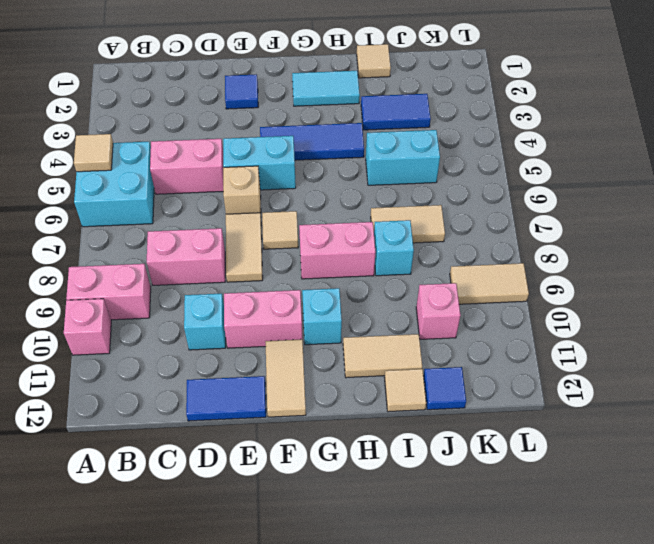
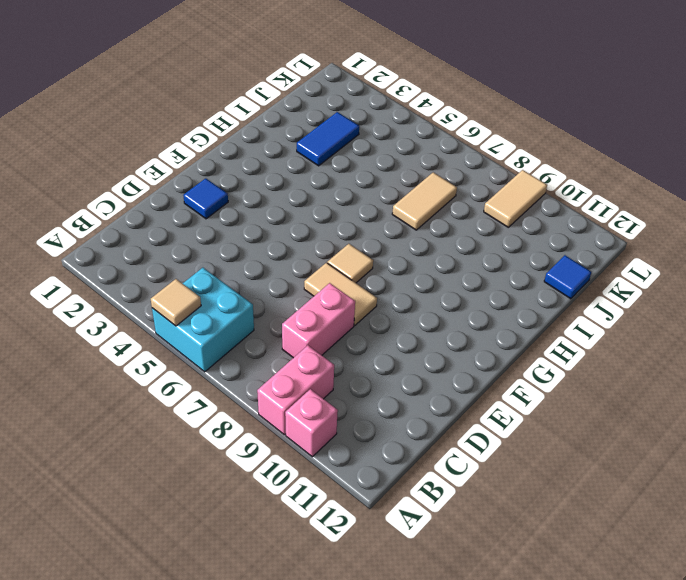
none -> pink 1x2 brick [150,139,223,194]
none -> cyan 1x1 brick [184,294,226,350]
none -> blue 1x2 tile [186,376,266,421]

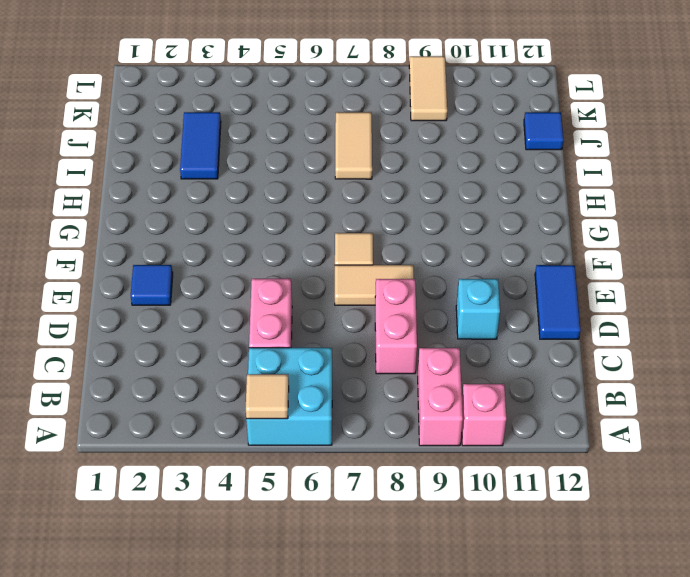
none -> cyan 1x2 brick [223,136,296,190]
none -> tan 1x1 brick [223,166,261,214]
none -> pink 1x2 brick [224,290,303,348]

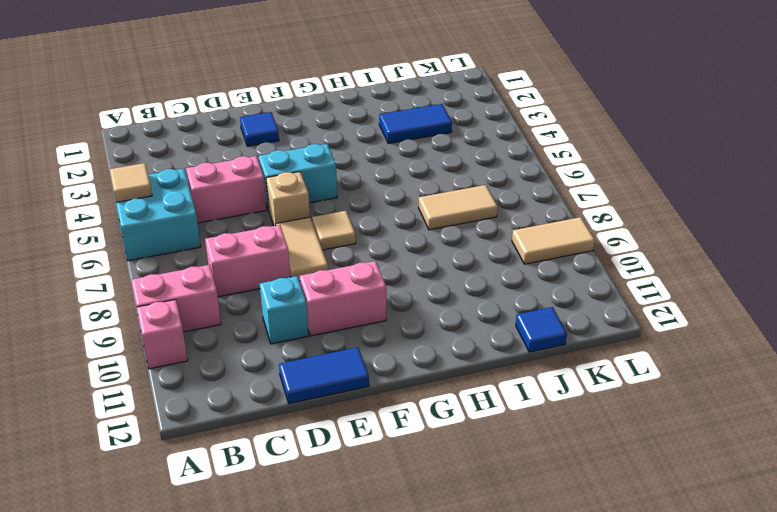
none -> blue 1x3 tile [260,123,364,160]
none -> tan 1x2 tile [265,339,306,417]
none -> cyan 1x2 tile [292,71,360,106]

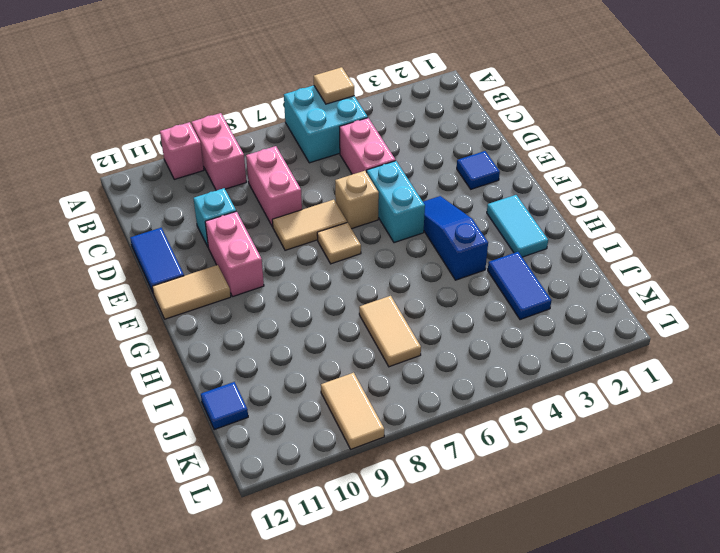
blue 1x3 slope [423,196,488,280] -> blue 1x3 tile [260,123,364,160]
none -> pink 1x2 brick [299,222,376,279]
none -> cyan 1x1 brick [302,288,342,345]
none -> tan 1x2 tile [343,334,422,378]

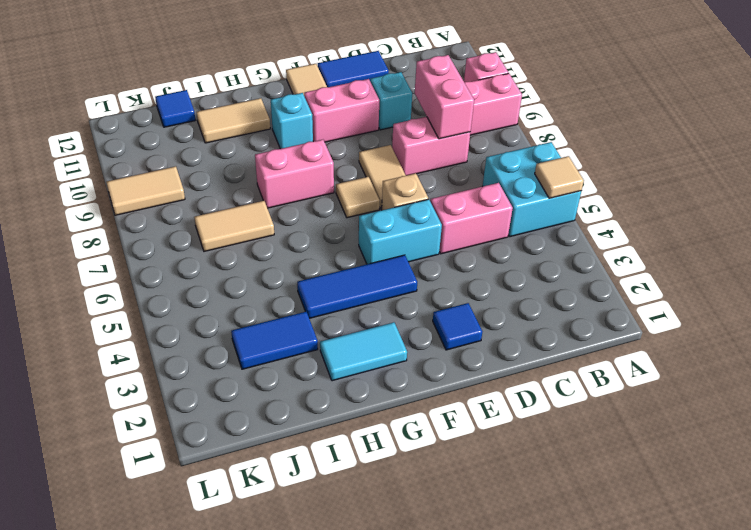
pink 1x2 brick [415,55,474,139] -> none
none -> tan 1x1 tile [357,44,391,78]
none -> cyan 1x2 brick [366,130,440,185]
none -> cyan 1x1 brick [374,220,414,276]

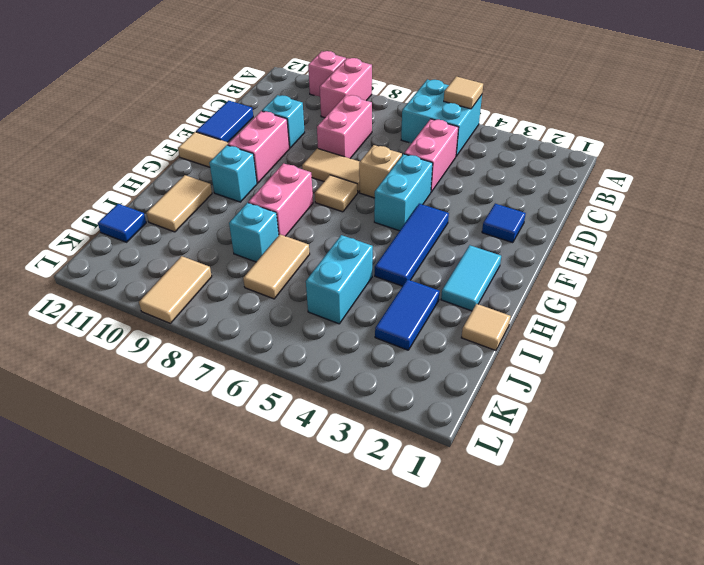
none -> tan 1x1 tile [385,369,426,412]
none -> pink 1x1 brick [416,283,461,339]

